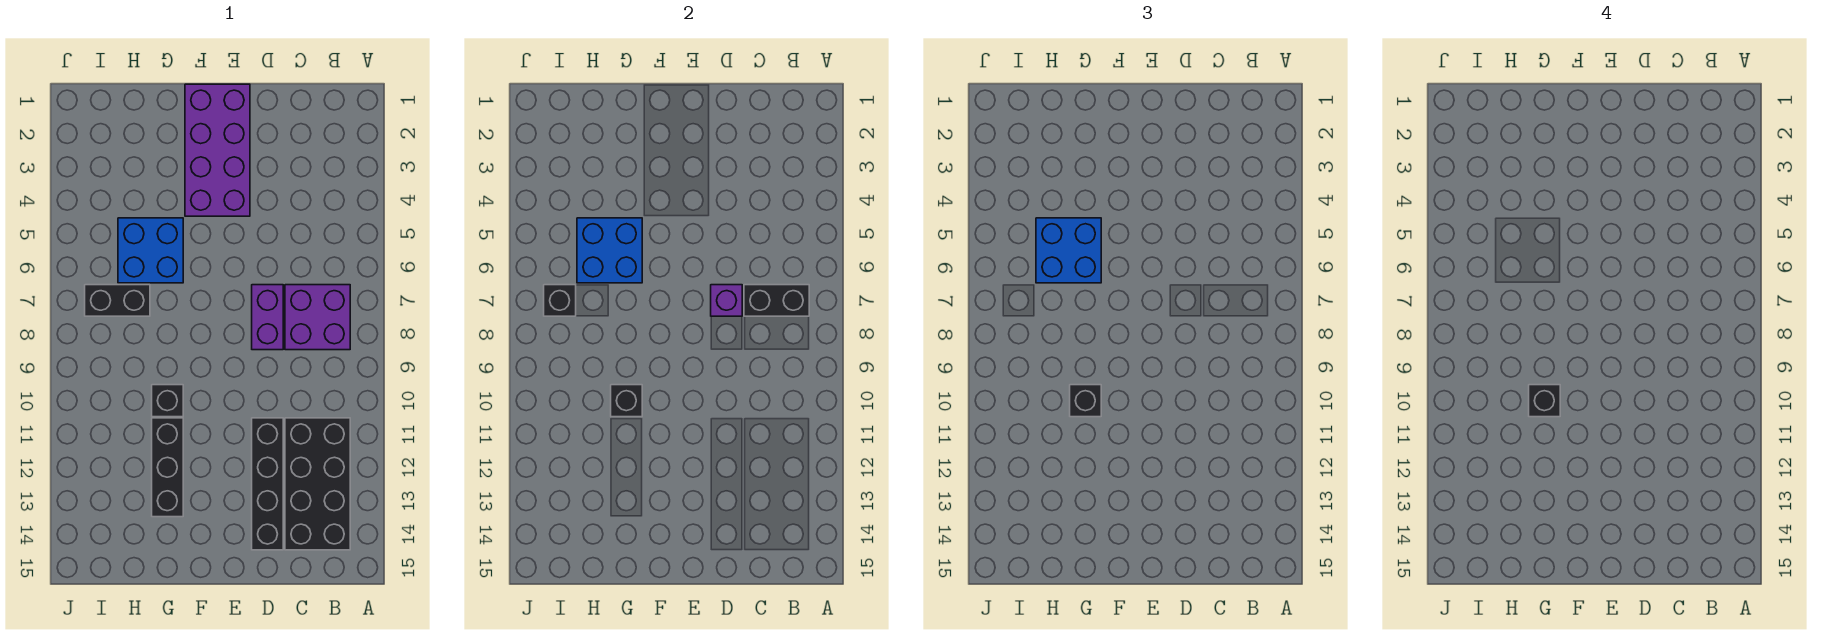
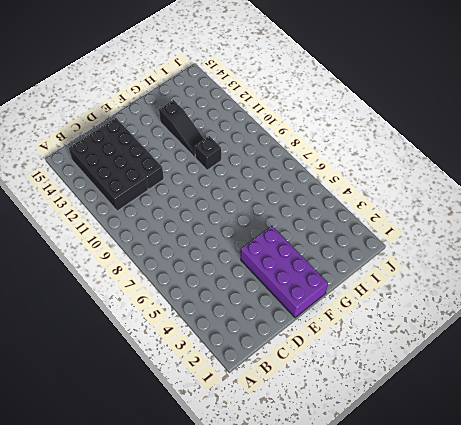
black 1x3 slope [159,100,204,158] -> black 1x3 brick [152,418,183,517]
none -> purple 2x2 brick [285,285,350,350]
none -> purple 1x2 brick [252,285,283,350]
none -> blue 2x2 brick [118,218,183,283]

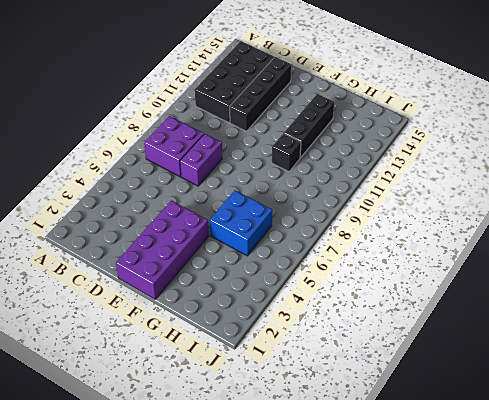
none -> black 1x2 brick [85,285,150,316]
none -> black 1x2 brick [744,285,809,316]
none -> purple 1x1 brick [711,285,742,316]

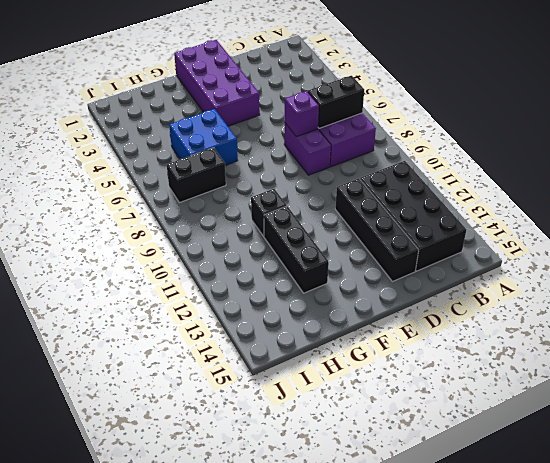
none -> blue 2x2 brick [577,218,642,283]
none -> black 1x1 brick [611,385,642,417]
none -> black 1x1 brick [544,285,576,316]

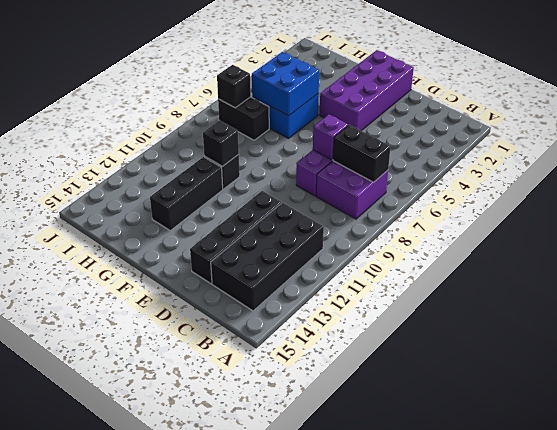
none -> blue 2x2 brick [1036,218,1101,283]
none -> black 1x1 brick [1070,385,1101,417]
none -> black 1x1 brick [1529,385,1560,417]

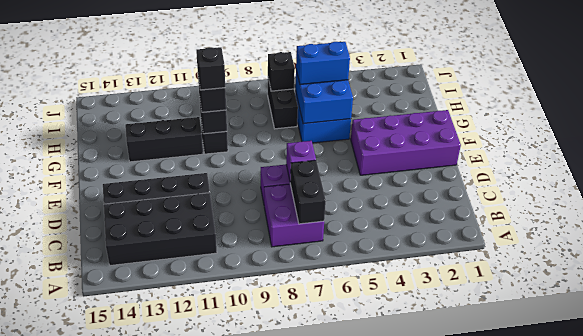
blue 1x2 brick [296,42,350,84] -> blue 2x2 brick [1036,218,1101,283]

